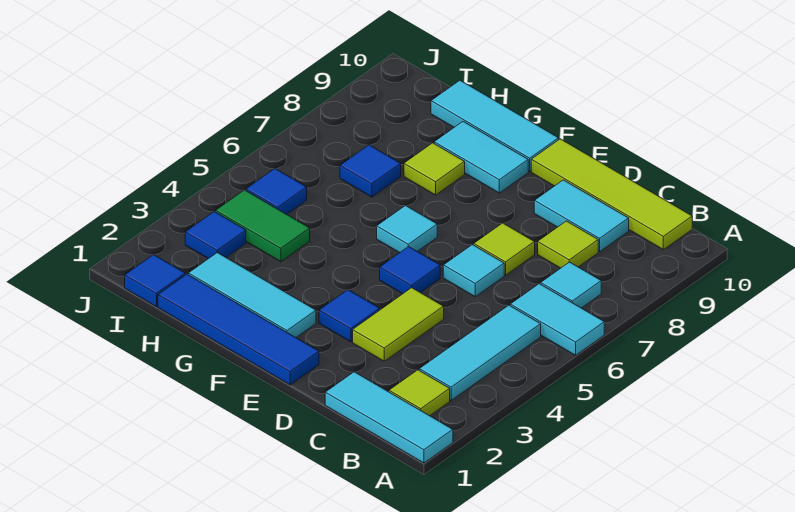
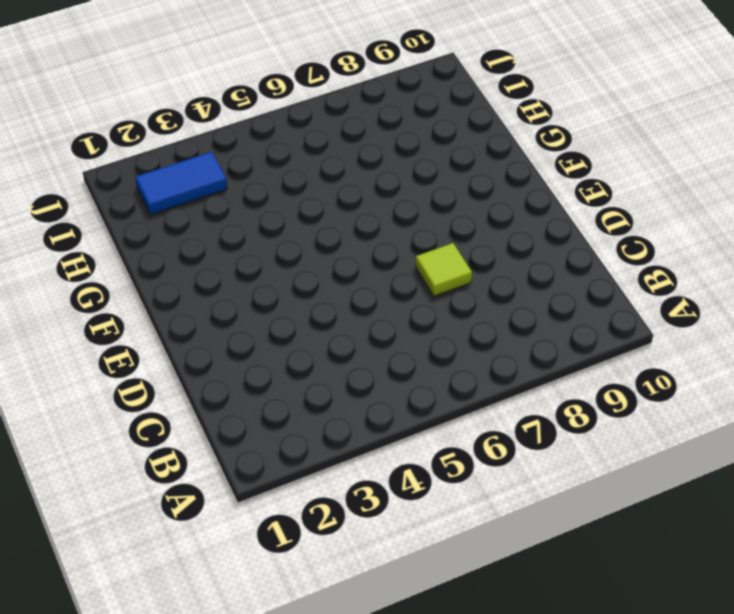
blue 1x2 tile [135,152,227,214] -> blue 1x1 tile [185,212,246,259]
none -> cyan 1x3 tile [325,372,453,463]
none -> cyan 1x2 tile [510,284,604,355]
none -> lime 1x1 tile [389,370,450,416]

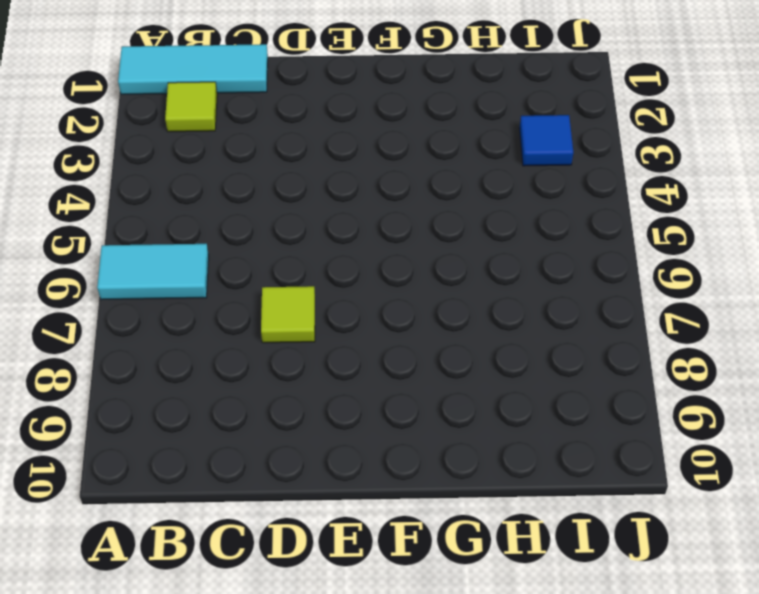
none -> cyan 1x3 tile [419,305,541,400]
none -> cyan 1x1 tile [541,262,601,308]
none -> lime 1x4 tile [531,139,692,250]

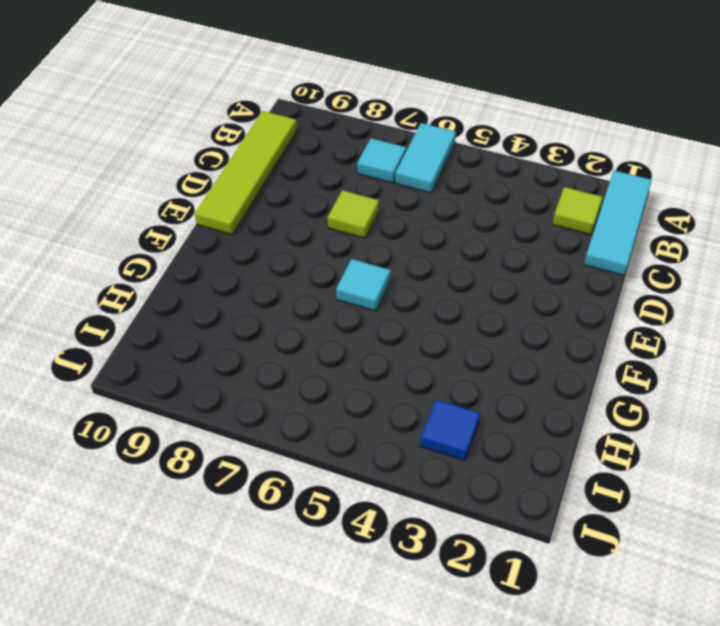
none -> cyan 1x3 tile [419,305,541,400]
none -> lime 1x1 tile [538,221,598,268]
none -> cyan 1x2 tile [534,180,629,252]

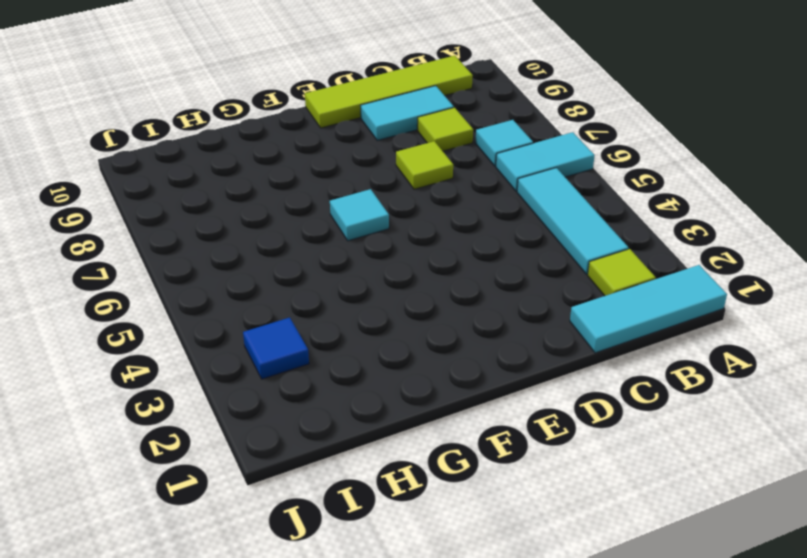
none -> lime 1x2 tile [353,288,444,361]
none -> cyan 1x1 tile [443,245,504,297]
none -> blue 1x4 tile [158,274,319,385]

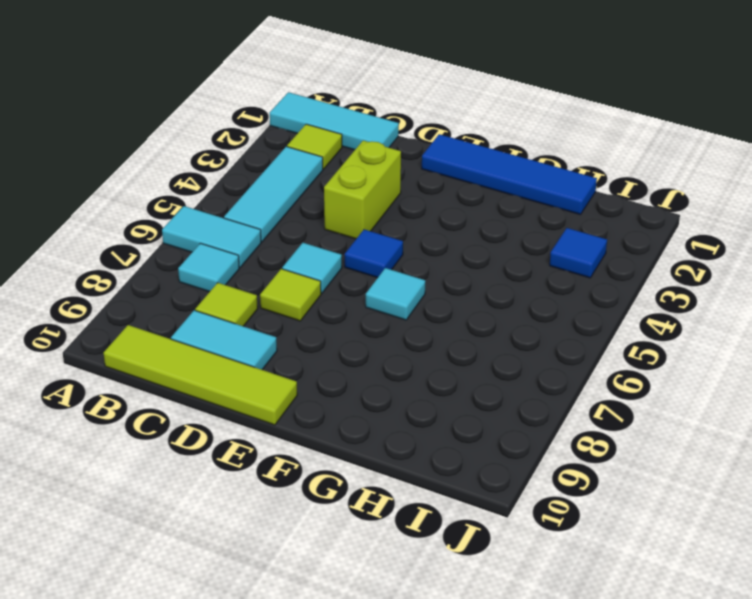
lime 1x2 brick [324,140,401,239] -> lime 1x2 tile [353,288,444,361]
none -> blue 1x1 tile [319,290,380,342]
none -> cyan 1x3 tile [188,253,316,337]
none -> cyan 1x2 tile [434,122,528,193]

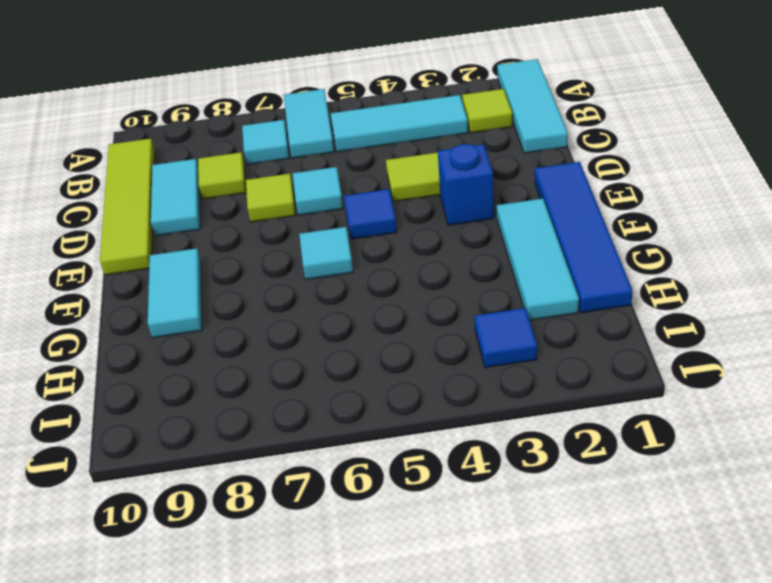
blue 1x1 brick [438,144,494,225] -> blue 1x1 tile [319,290,380,342]
none -> cyan 1x3 tile [431,80,559,171]
none -> lime 1x1 tile [404,143,465,195]
none -> green 1x2 tile [216,190,310,262]

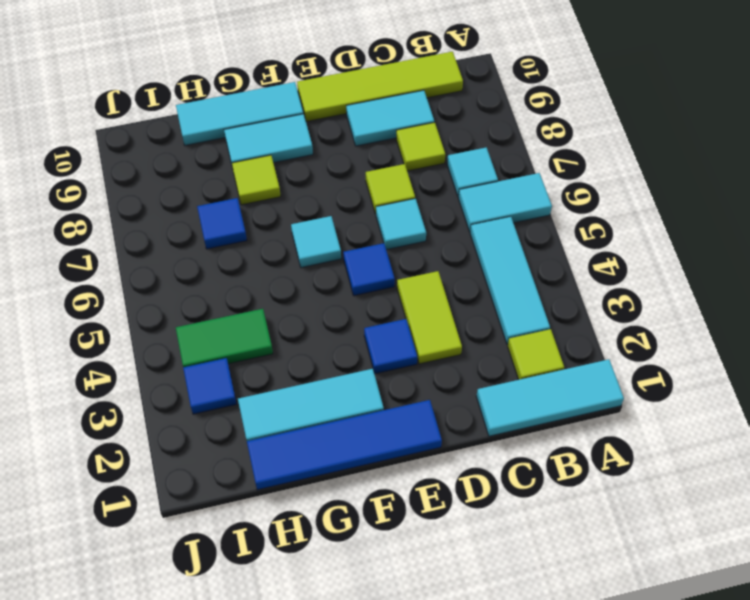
none -> blue 1x1 tile [125,255,185,307]
none -> blue 1x1 tile [246,169,307,214]

